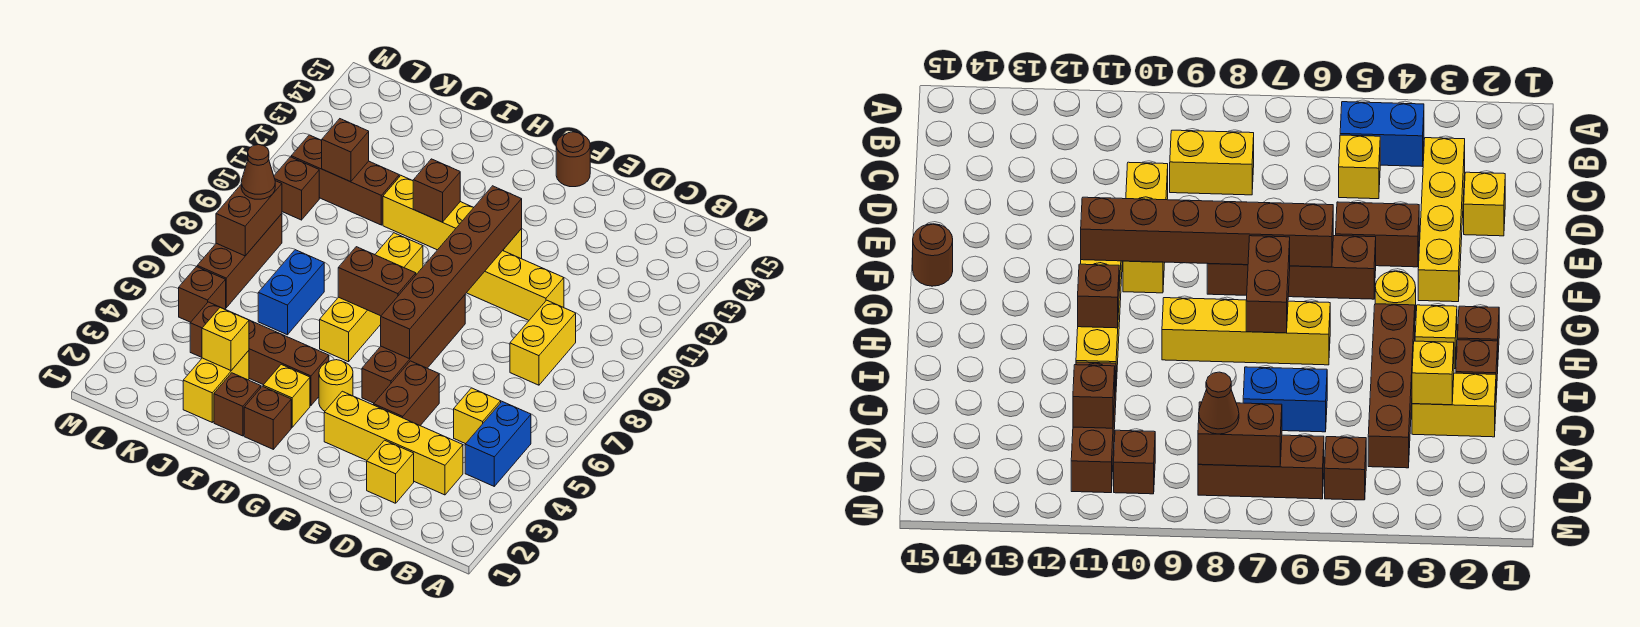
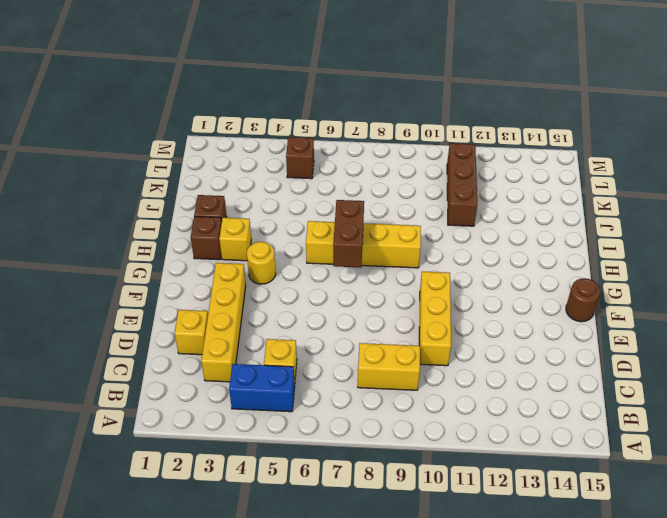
none -> brown 1x2 brick [374,361,439,425]
none -> brown 1x4 brick [362,295,465,403]
none -> yellow 1x4 brick [383,176,522,258]

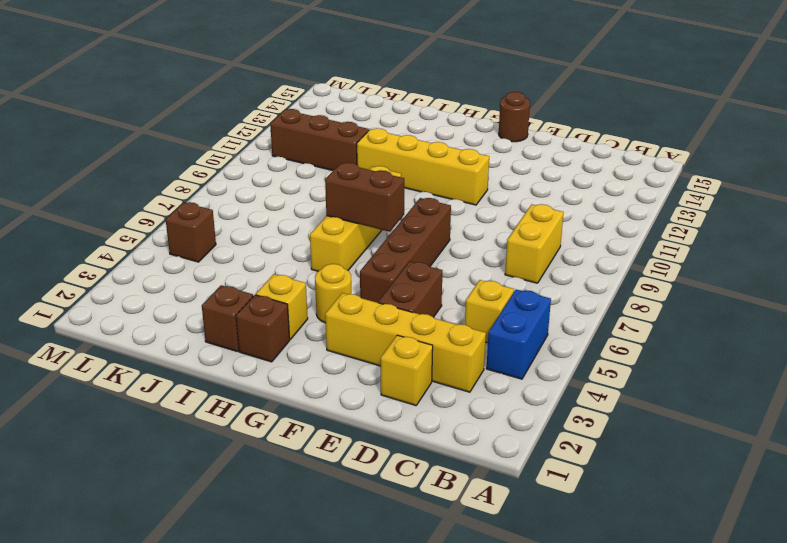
none -> yellow 1x3 brick [467,251,564,320]
none -> brown 1x4 brick [190,302,329,406]
none -> yellow 1x2 brick [183,351,249,422]

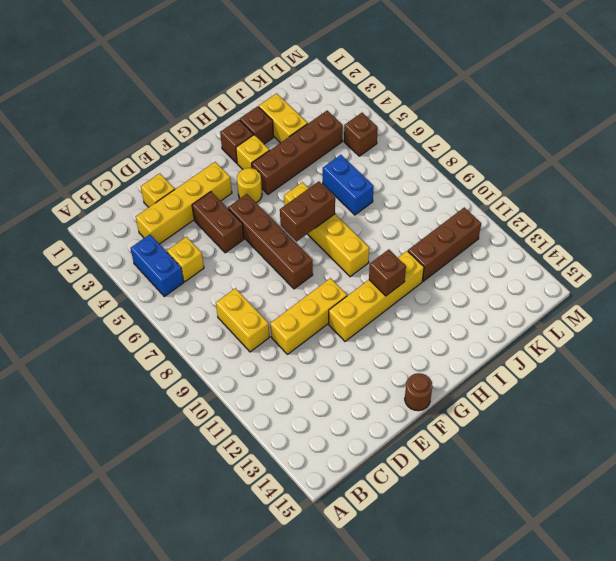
none -> brown 1x3 brick [197,214,282,308]
none -> brown 1x1 brick [274,157,319,220]
none -> brown 1x6 brick [381,186,522,359]

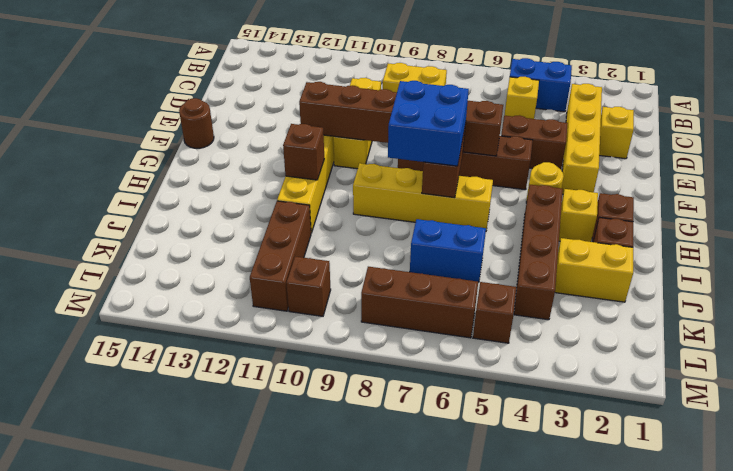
blue 2x2 brick [388,81,469,166] -> none
none -> yellow 1x1 brick [202,307,249,370]
none -> brown 1x1 brick [321,119,369,182]
none -> brown 1x2 brick [216,181,282,256]

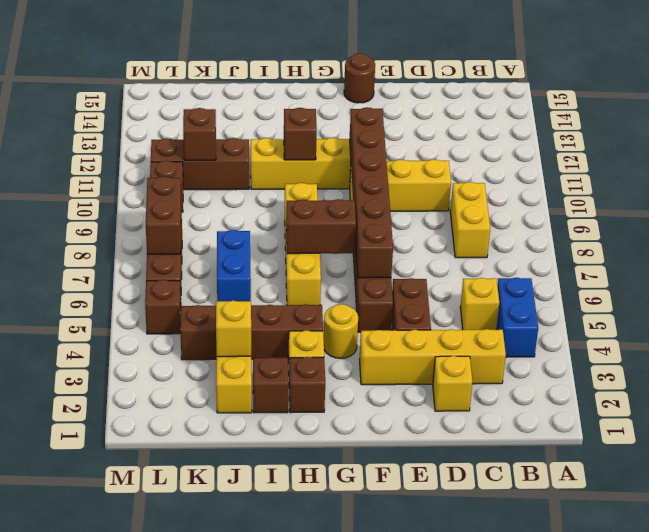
none -> brown 1x1 cone [241,145,275,199]

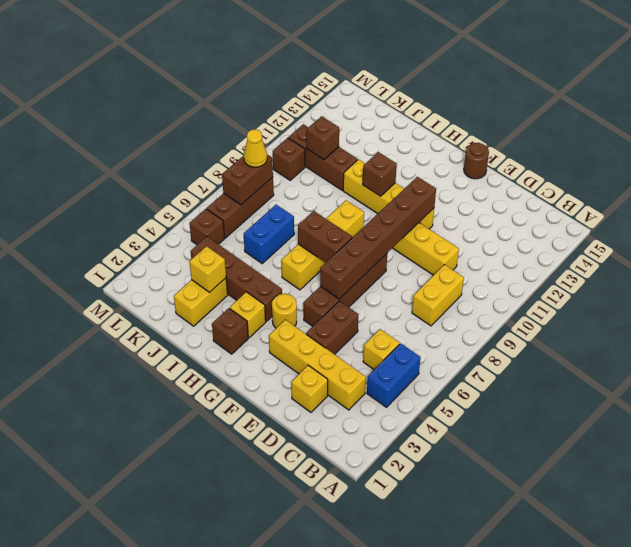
yellow 1x1 cone [244,129,267,167] -> brown 1x1 cone [241,145,275,199]
none -> brown 1x1 brick [214,373,261,436]

